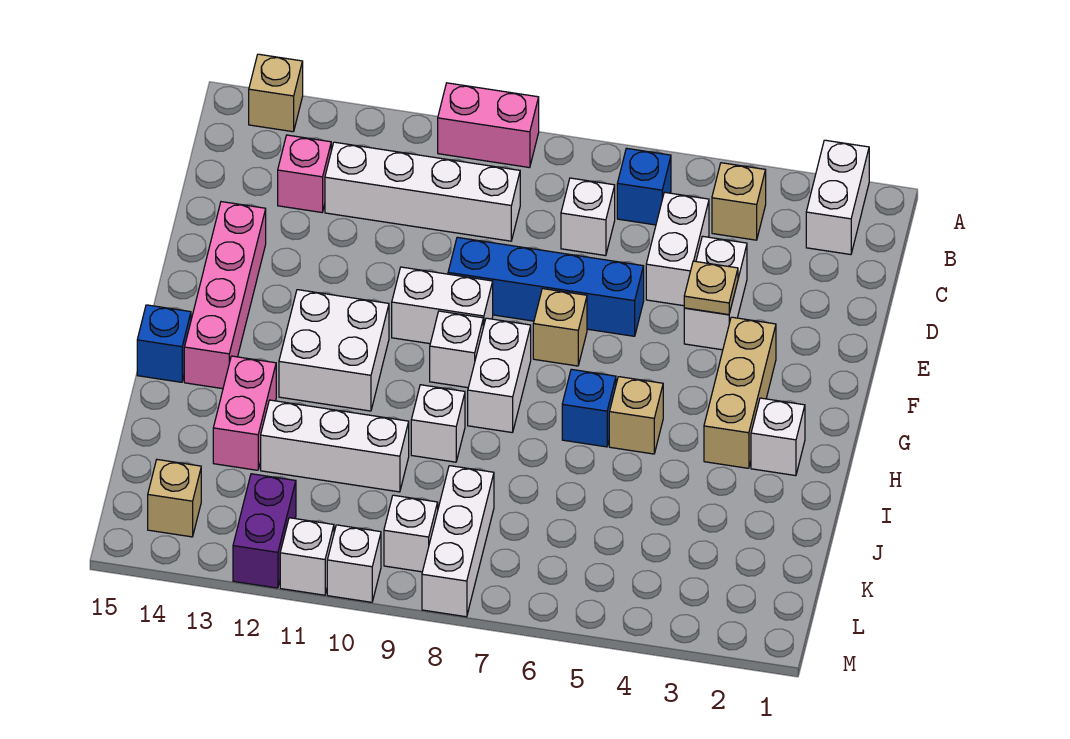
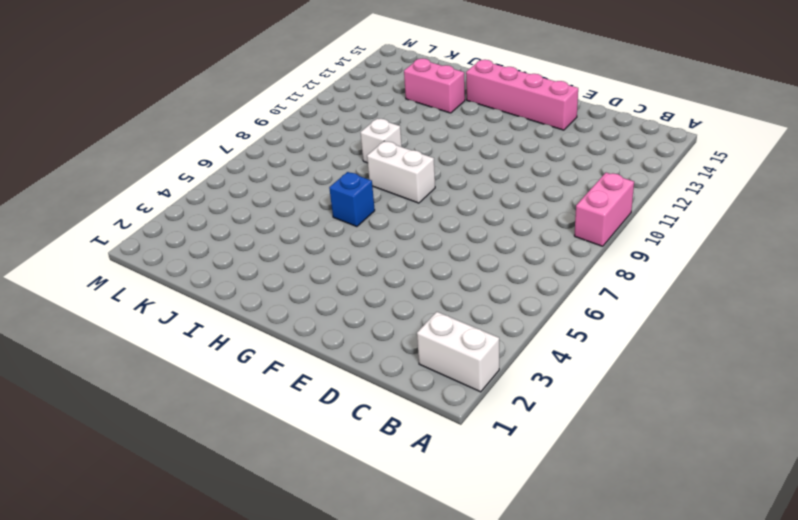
none -> tan 1x1 brick [249,54,303,132]
none -> tan 1x1 brick [712,163,766,240]
none -> blue 1x1 brick [617,148,671,225]
none -> white 1x2 brick [646,192,709,306]

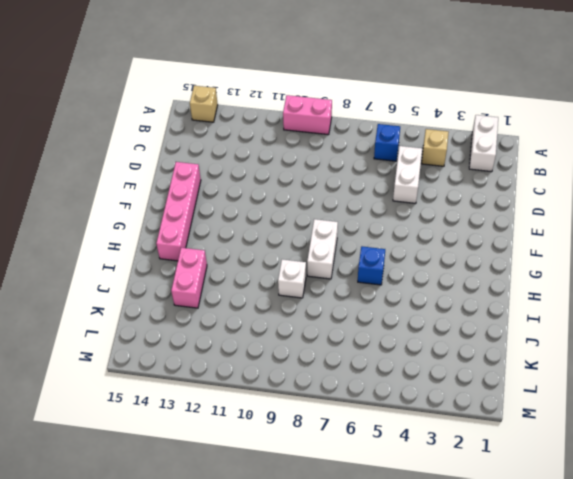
none -> white 1x1 brick [561,178,615,256]
none -> white 1x4 brick [325,142,520,241]
none -> pink 1x1 brick [278,135,331,212]
none -> white 1x2 brick [684,236,747,350]

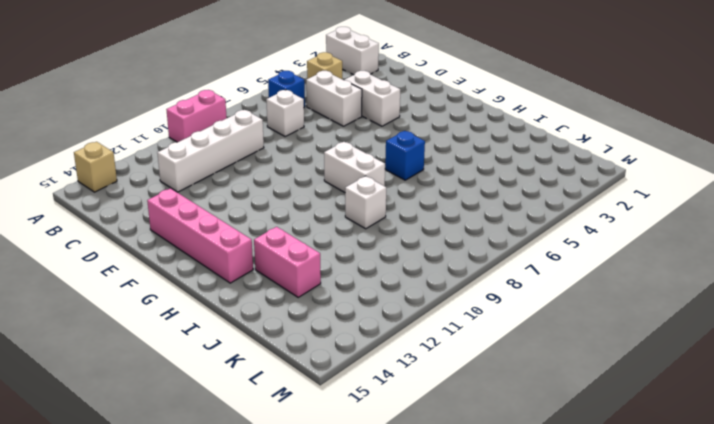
none -> pink 1x1 brick [278,135,331,212]
none -> blue 1x4 brick [448,237,644,336]
none -> tan 1x3 brick [704,317,776,468]
none -> tan 1x1 brick [533,289,587,366]

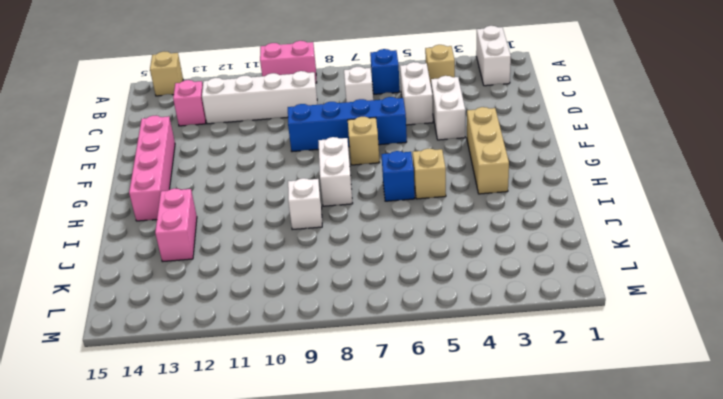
none -> white 1x2 brick [392,267,493,344]
none -> white 1x1 brick [430,311,483,388]
none -> white 2x2 brick [279,290,389,411]
none -> white 1x1 brick [751,398,805,476]

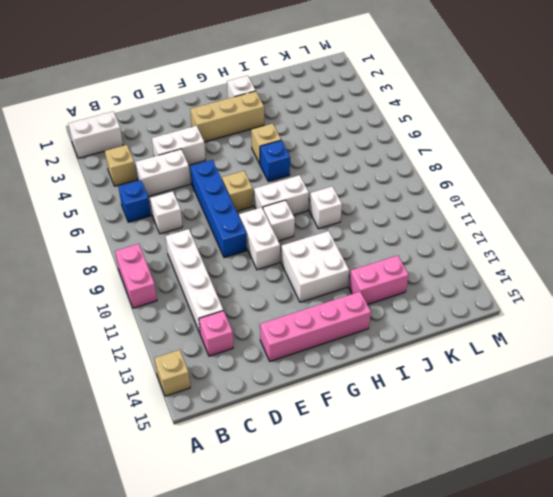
none -> blue 1x1 brick [137,305,191,382]
none -> white 1x3 brick [261,400,409,492]
none -> white 1x3 brick [422,466,494,617]
none -> white 1x1 brick [384,495,438,572]

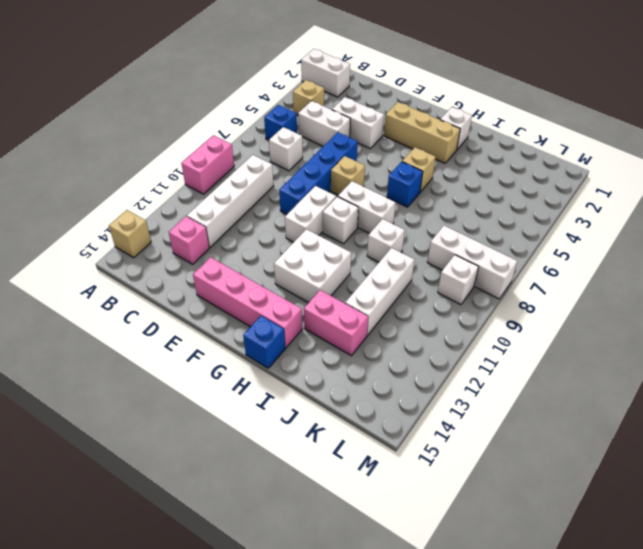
none -> purple 1x2 brick [233,474,296,588]
none -> tan 1x1 brick [148,460,201,537]
none -> white 1x1 brick [327,525,381,602]
none -> white 1x1 brick [280,518,334,595]

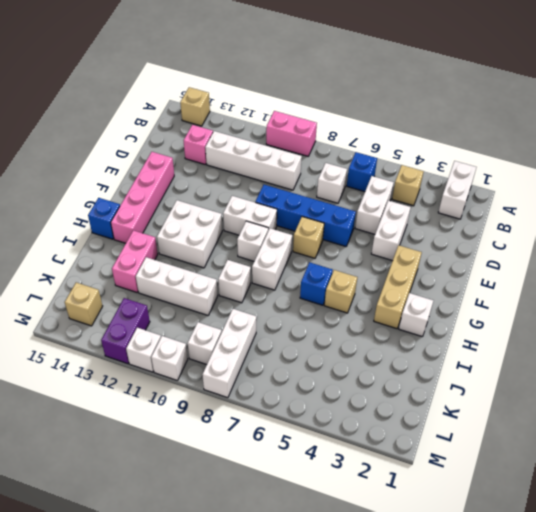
none -> tan 1x1 plate [684,261,738,315]

